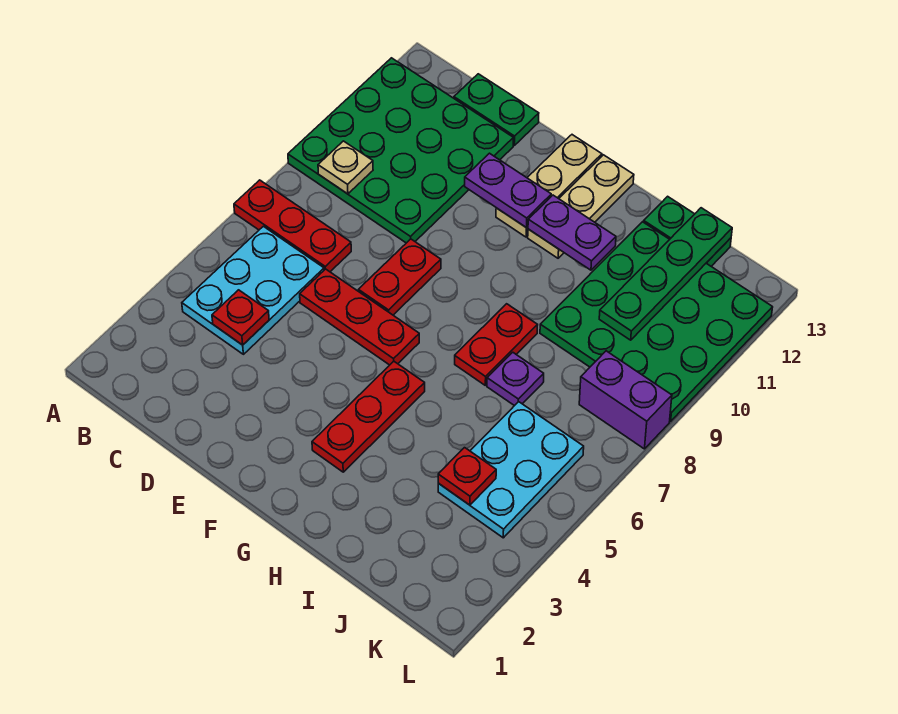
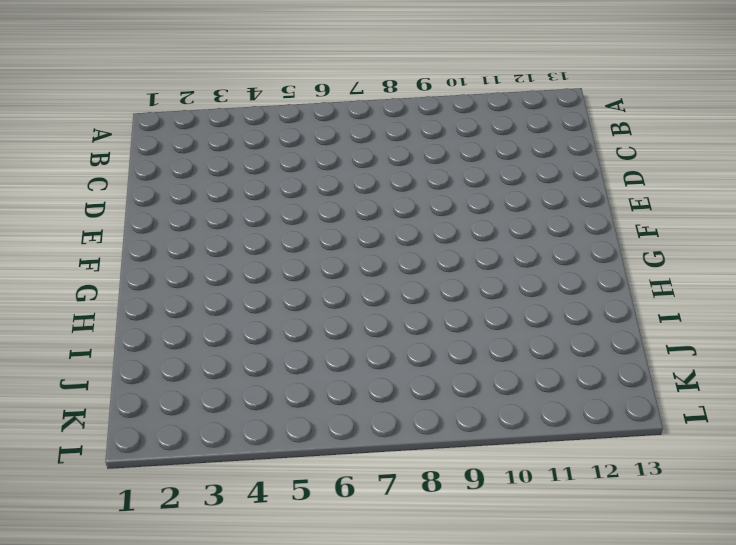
none -> red 1x3 plate [234,180,351,272]
none -> green 4x4 plate [288,58,513,243]
none -> cyan 2x3 plate [182,226,324,354]

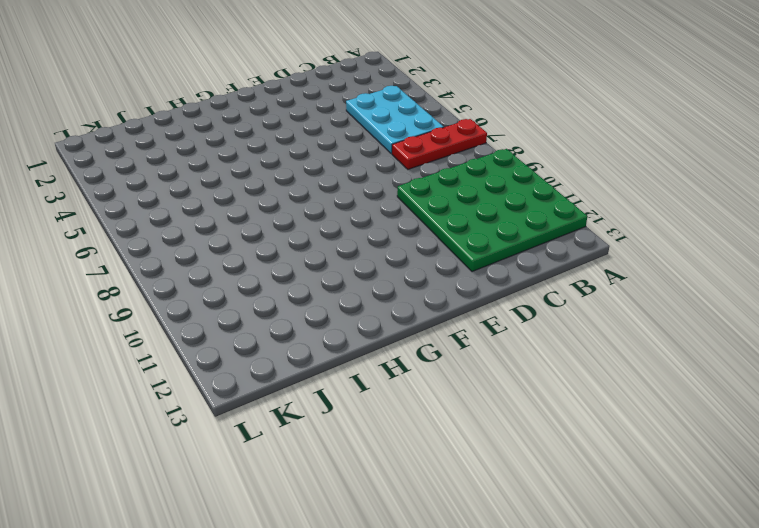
none -> green 1x2 plate [454,74,539,145]
none -> red 1x3 plate [300,269,419,365]
none -> red 1x2 plate [358,239,441,315]

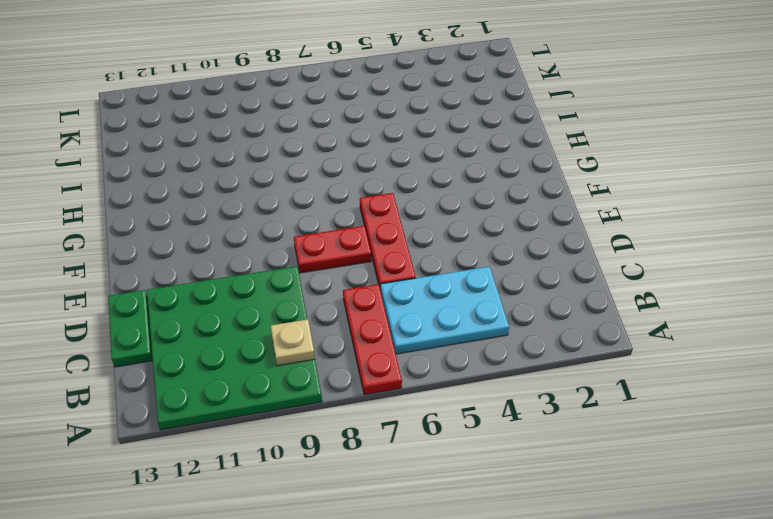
none -> tan 1x3 plate [496,135,602,237]
none -> red 1x3 plate [312,361,425,472]
none -> tan 1x3 plate [528,155,634,258]

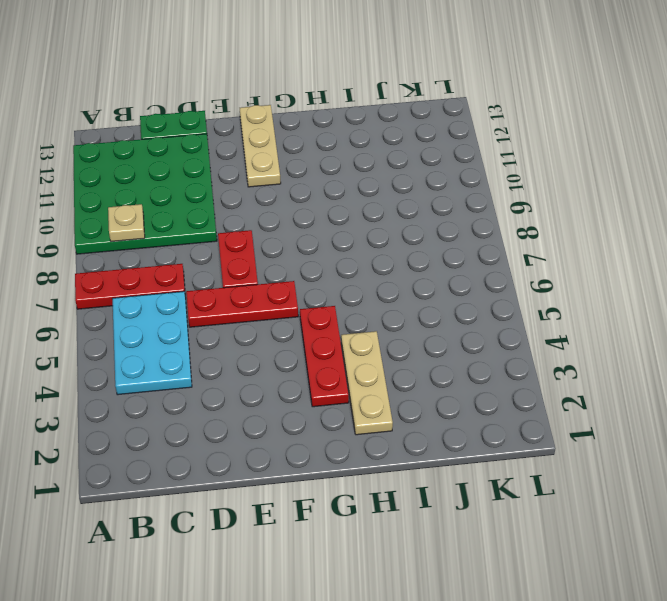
tan 1x3 plate [341,331,393,435] -> tan 1x3 plate moved to [528,155,634,258]
none -> red 1x2 plate [455,304,537,385]
none -> purple 1x1 plate [487,352,544,406]
none -> green 4x4 plate [540,222,773,421]

